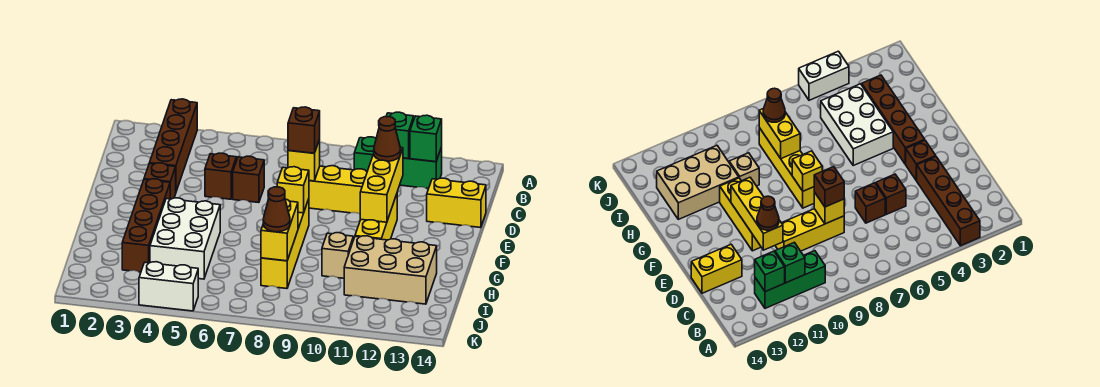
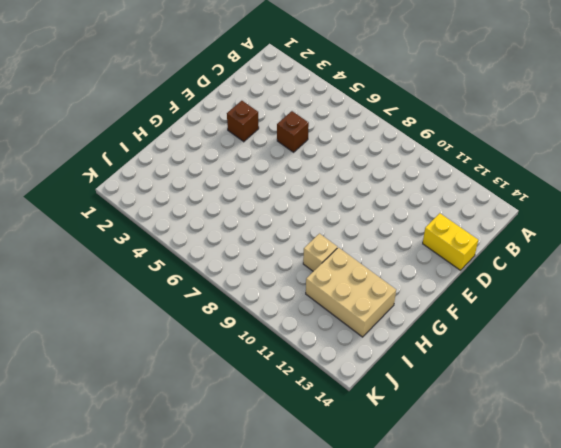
none -> brown 1x4 brick [149,99,197,191]
none -> green 1x3 brick [354,137,442,189]
none -> brown 1x1 brick [233,156,264,203]

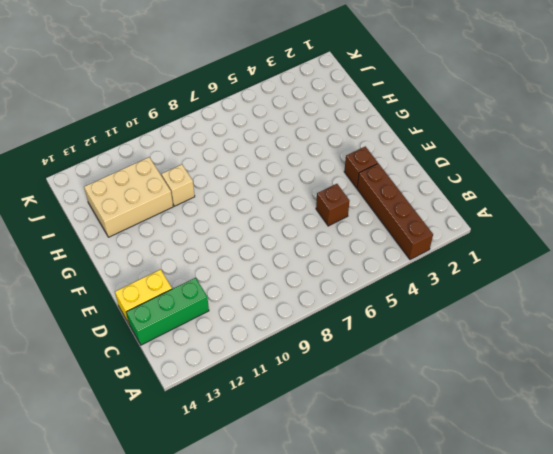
green 1x3 brick [126,278,209,345] -> green 1x3 brick moved to [354,137,442,189]
none -> brown 1x1 brick [233,156,264,203]
none -> yellow 1x3 brick [309,166,367,214]
none -> yellow 1x3 brick [355,194,397,240]

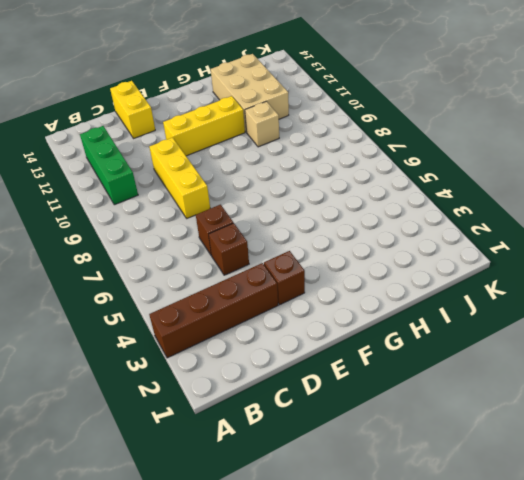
none -> brown 1x4 brick [122,179,170,272]
none -> yellow 1x4 brick [261,199,309,289]
none -> white 2x3 brick [150,198,220,279]

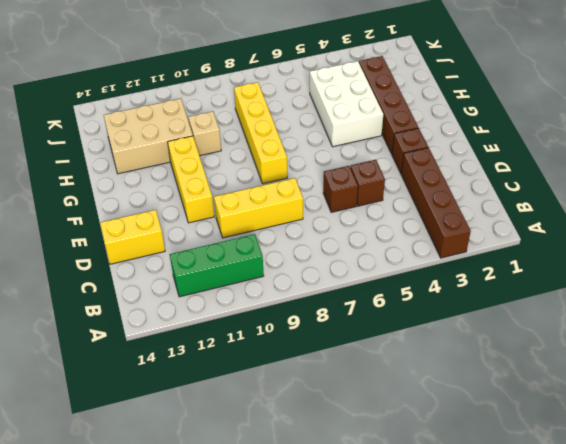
none -> white 1x2 brick [139,262,198,311]
none -> green 1x1 brick [386,112,414,159]
none -> green 1x1 brick [410,115,442,162]

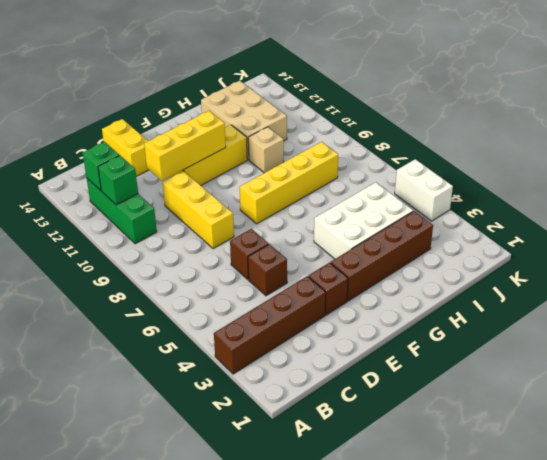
none -> yellow 1x1 brick [288,139,320,181]
none -> yellow 1x1 brick [277,167,309,213]
none -> yellow 1x2 brick [261,199,298,261]

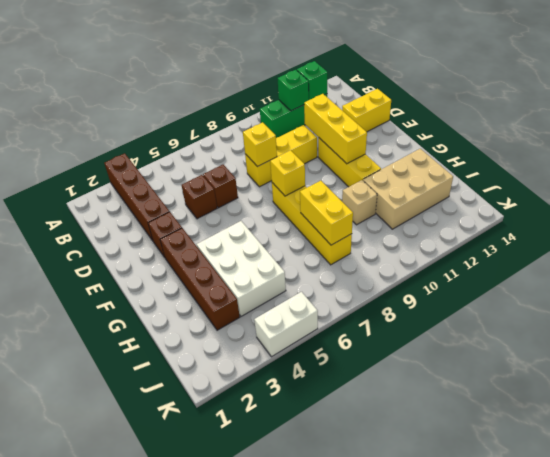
none -> brown 1x1 brick [288,107,320,153]
none -> brown 1x1 cone [374,117,401,161]
none -> brown 1x1 cone [263,187,290,232]

